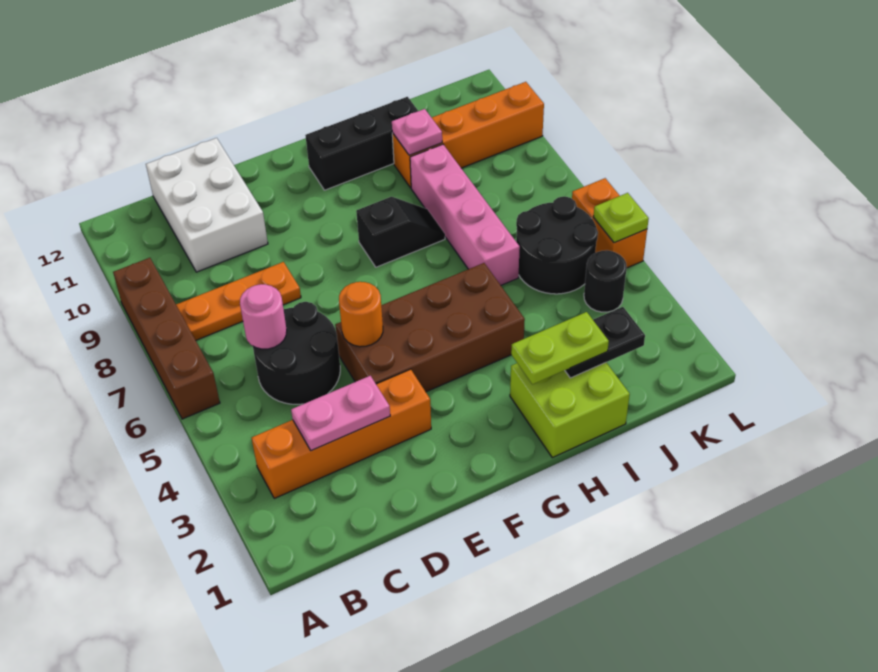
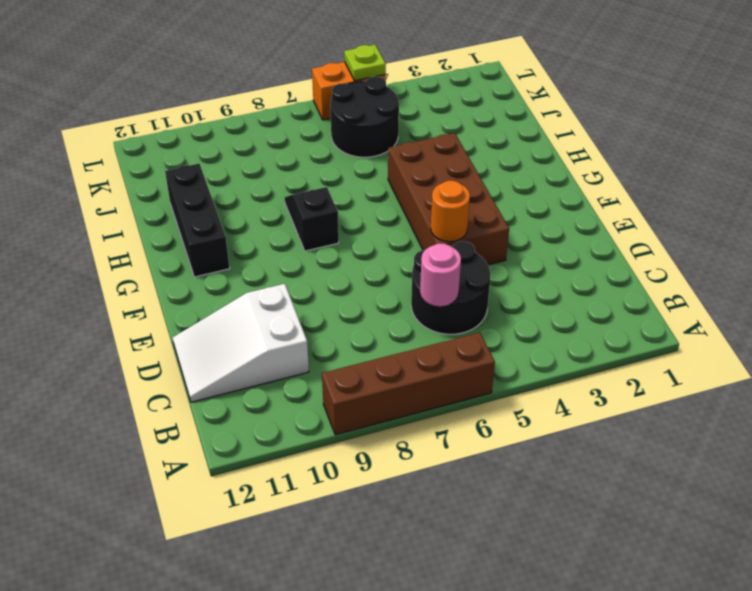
white 2x3 slope [173,284,309,402] -> white 2x3 brick [146,138,268,272]
none -> orange 1x4 brick [252,369,431,498]
none -> orange 1x3 plate [176,262,301,340]
none -> lime 2x2 brick [510,363,630,458]

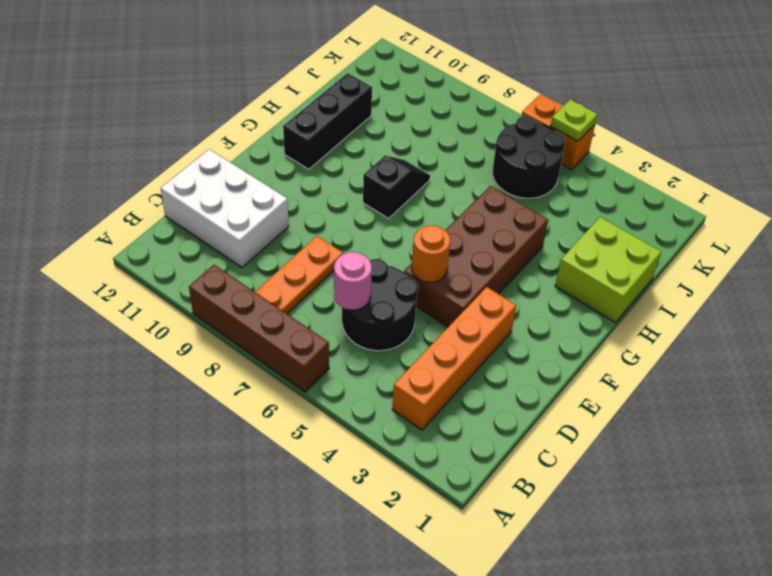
none -> pink 1x4 brick [410,144,520,285]
none -> orange 1x4 brick [392,82,544,188]
none -> black 1x1 round brick [584,250,627,312]

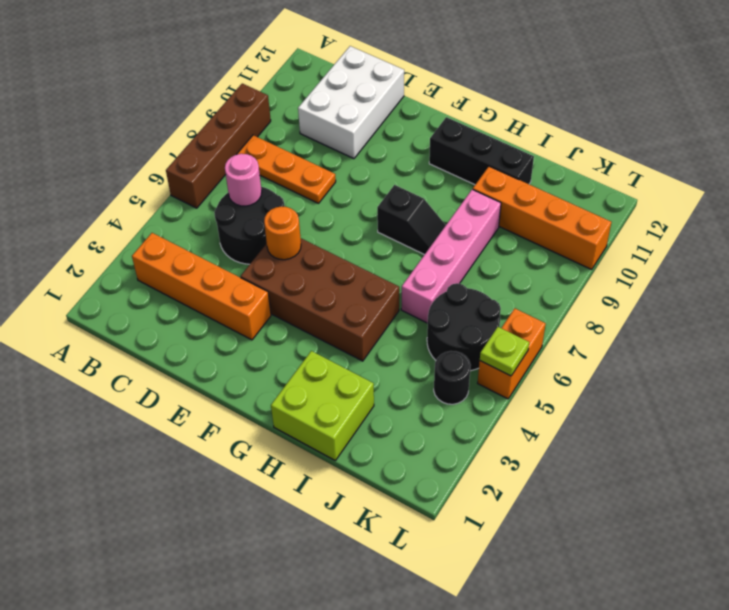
none -> pink 1x2 plate [291,376,390,451]
none -> black 1x2 plate [565,307,645,378]
none -> pink 1x1 plate [392,109,442,155]

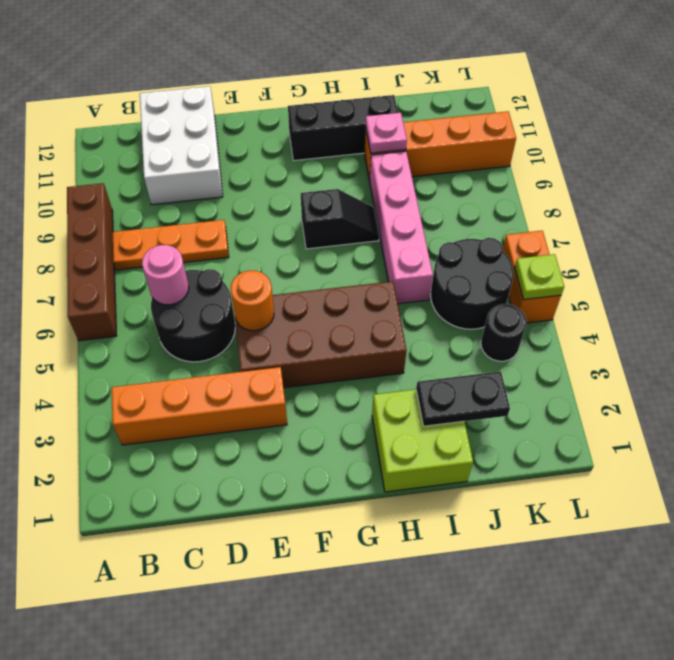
none -> pink 1x2 plate [291,376,390,451]
none -> lime 1x2 plate [511,312,609,384]

